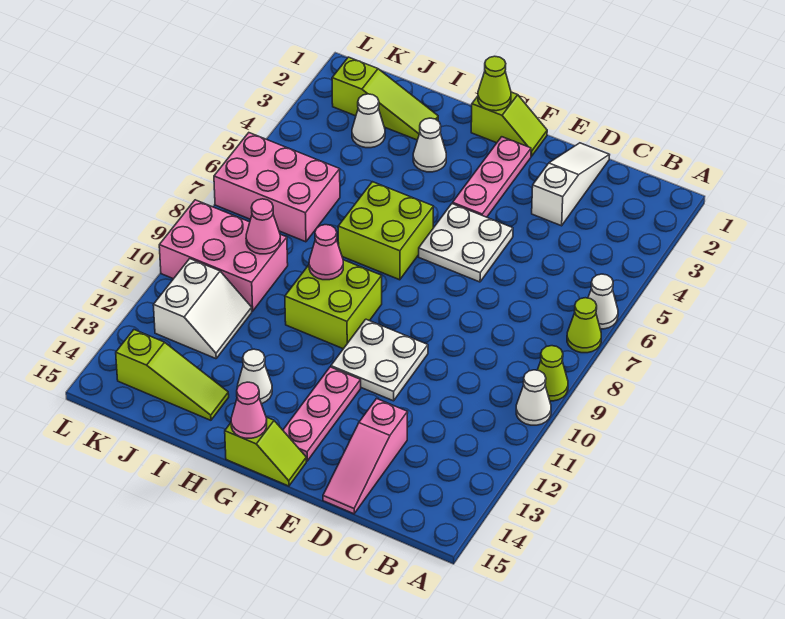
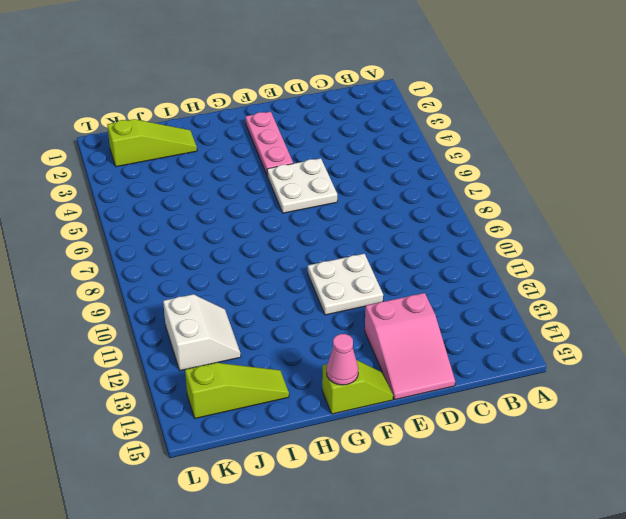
pink 2x3 slope [365,293,455,400] -> pink 1x3 slope [323,399,408,514]
none -> white 1x1 cone [588,274,618,329]
none -> lime 1x1 cone [567,298,601,353]
none -> lime 1x1 cone [538,346,568,401]

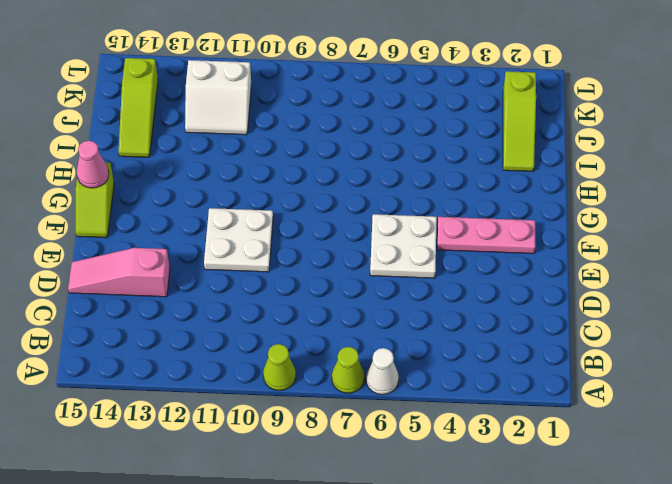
none -> white 1x1 cone [516,370,551,425]
none -> white 1x3 slope [532,143,609,226]
none -> lime 1x2 slope [471,92,547,156]

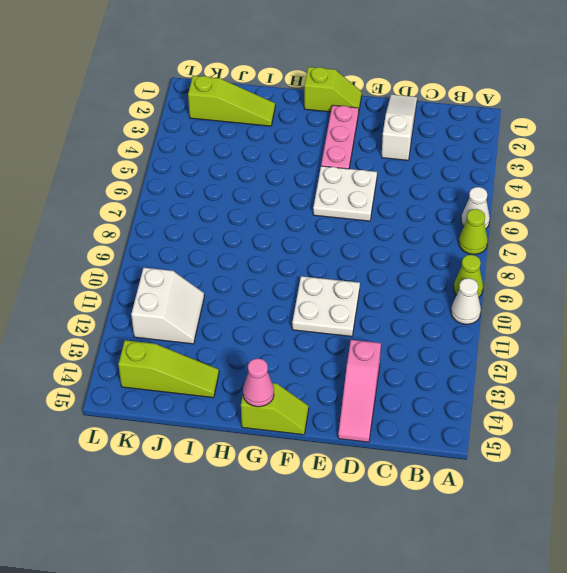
none -> pink 1x3 plate [283,367,361,461]
none -> lime 2x2 brick [338,182,433,280]
none -> lime 2x2 brick [285,260,382,349]

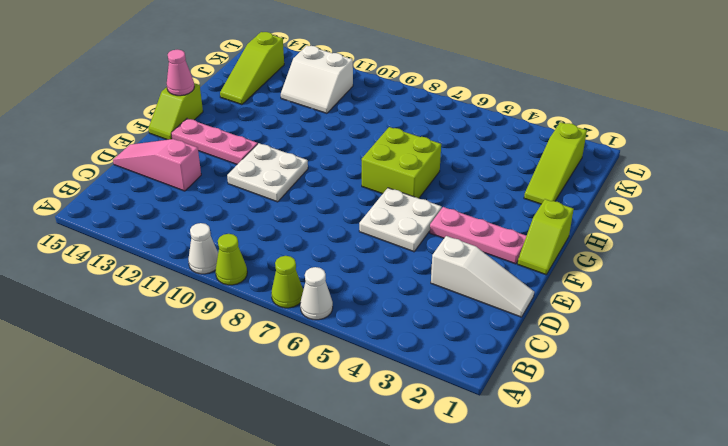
none -> lime 2x2 brick [285,260,382,349]
none -> white 1x1 cone [413,118,446,172]
none -> white 1x1 cone [237,349,272,404]

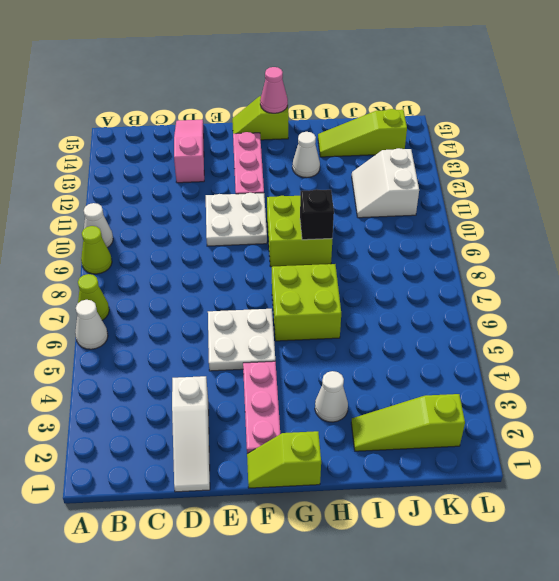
black 1x1 brick [300,189,334,240] -> pink 1x1 cone [309,225,343,280]
none -> white 1x1 cone [352,94,385,148]
none -> pink 2x3 brick [214,133,340,242]
none -> pink 2x3 brick [159,200,288,311]

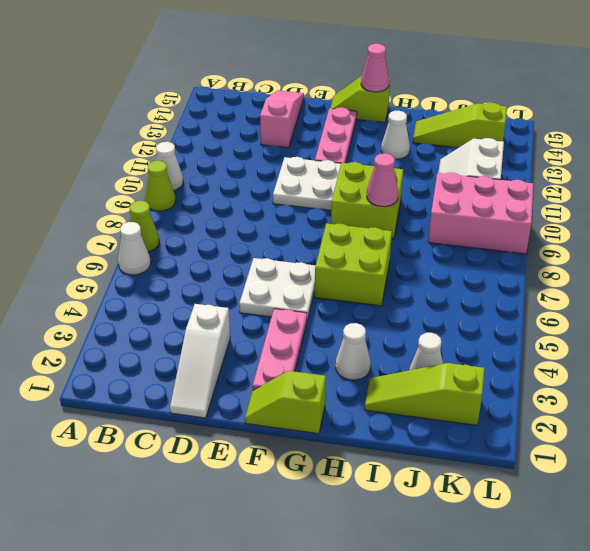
none -> pink 2x3 brick [214,133,340,242]
none -> lime 1x1 cone [478,56,511,111]
none -> pink 1x1 cone [246,199,280,254]

